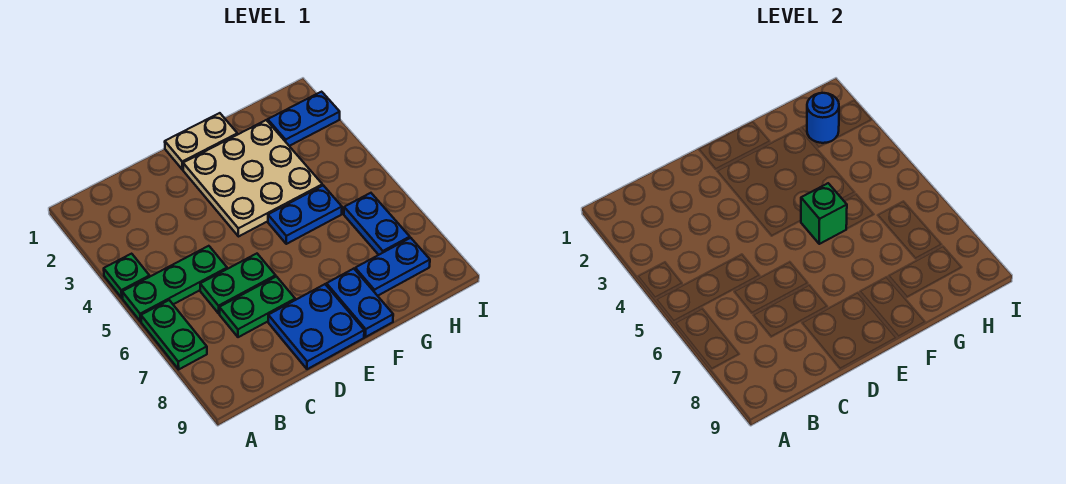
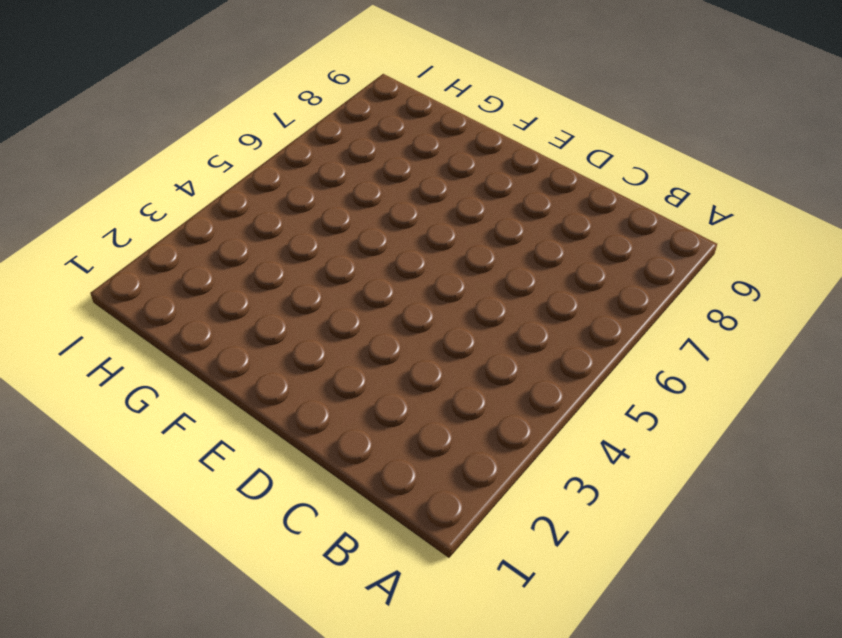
none -> green 1x1 plate [104,254,150,298]
none -> green 1x3 plate [122,246,227,321]
none -> green 1x2 plate [141,300,207,369]

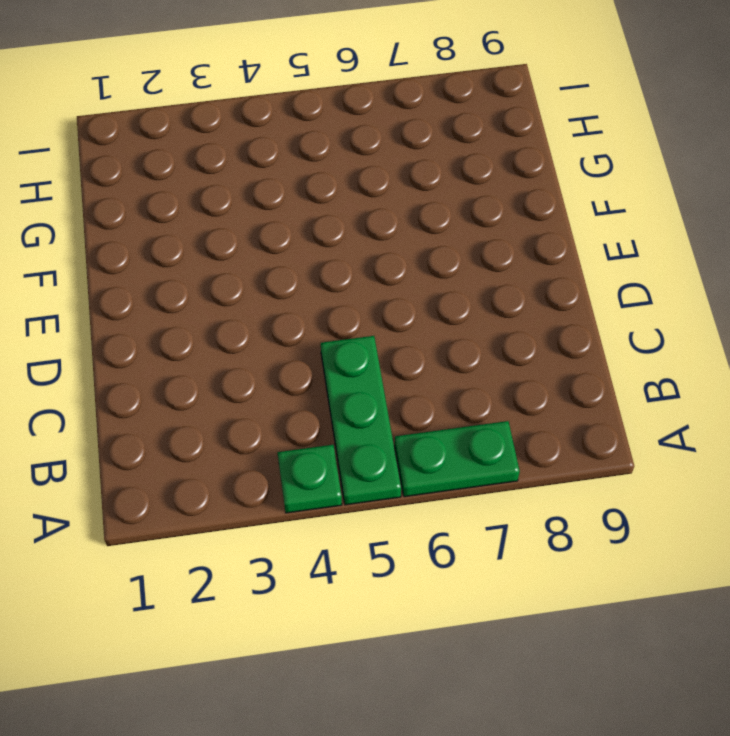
none -> green 1x2 plate [200,254,276,313]
none -> green 1x2 plate [219,276,295,337]
none -> blue 2x2 plate [268,284,364,369]

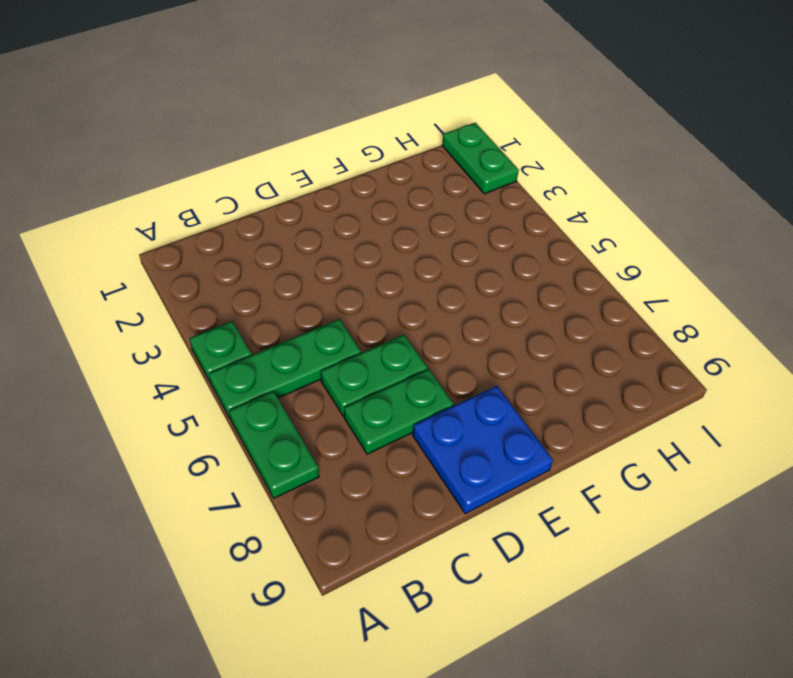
green 1x2 plate [442,123,519,194] -> blue 1x2 plate [268,92,340,146]
none -> tan 1x2 plate [165,113,237,170]
none -> tan 3x3 plate [183,120,322,237]
none -> blue 1x2 plate [268,185,342,244]

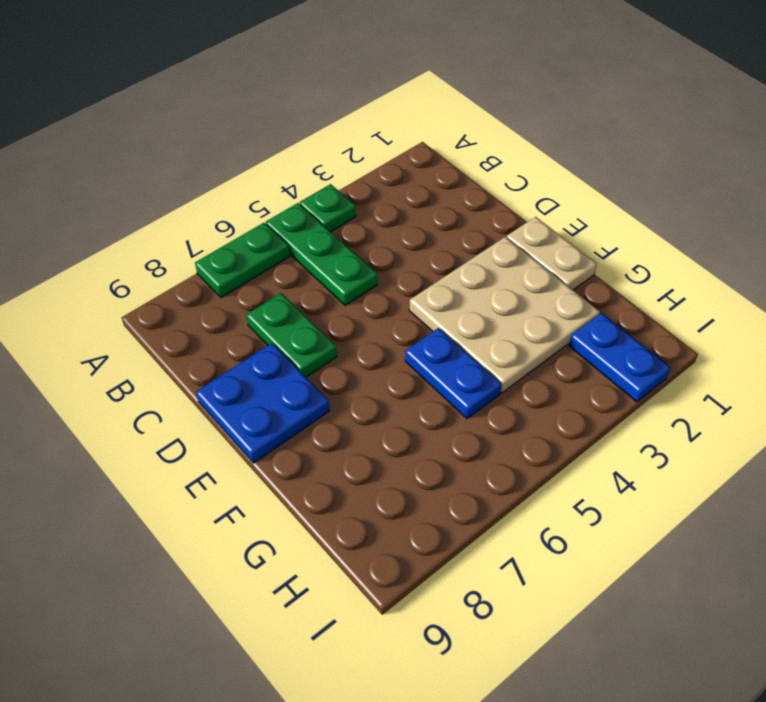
none -> green 1x2 plate [200,254,276,313]
none -> blue 1x2 plate [326,269,393,337]
none -> blue 1x2 plate [355,238,430,296]

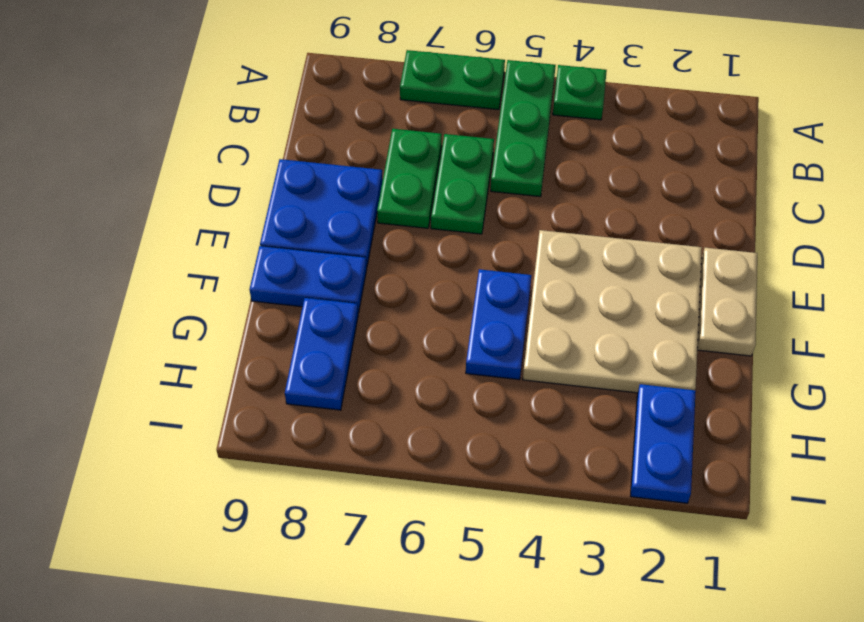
none -> blue 1x2 plate [344,193,410,255]
none -> green 1x1 brick [801,183,847,244]
none -> blue 1x1 round brick [807,93,839,143]

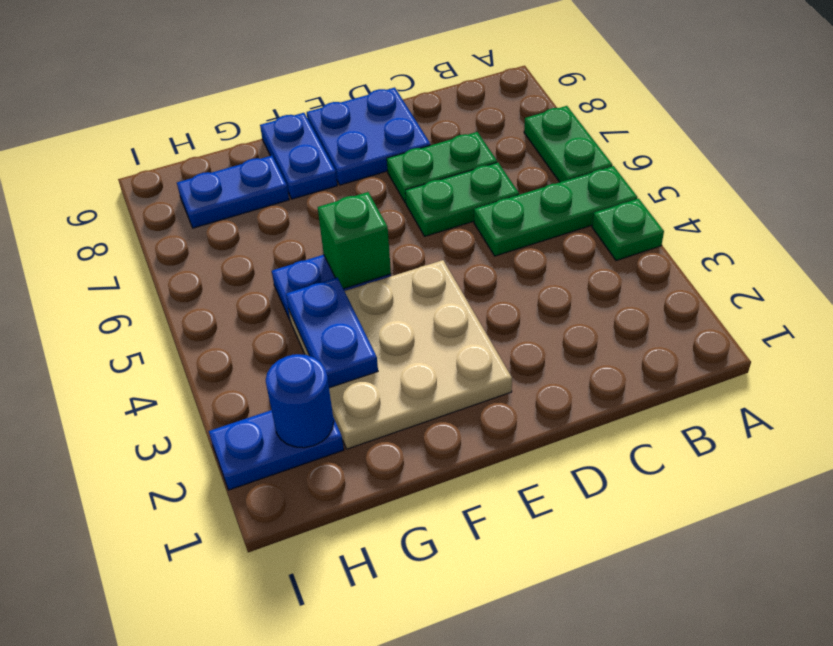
blue 1x2 plate [286,277,378,388] -> blue 1x2 plate moved to [344,193,410,255]
none -> tan 1x2 plate [165,113,237,170]

